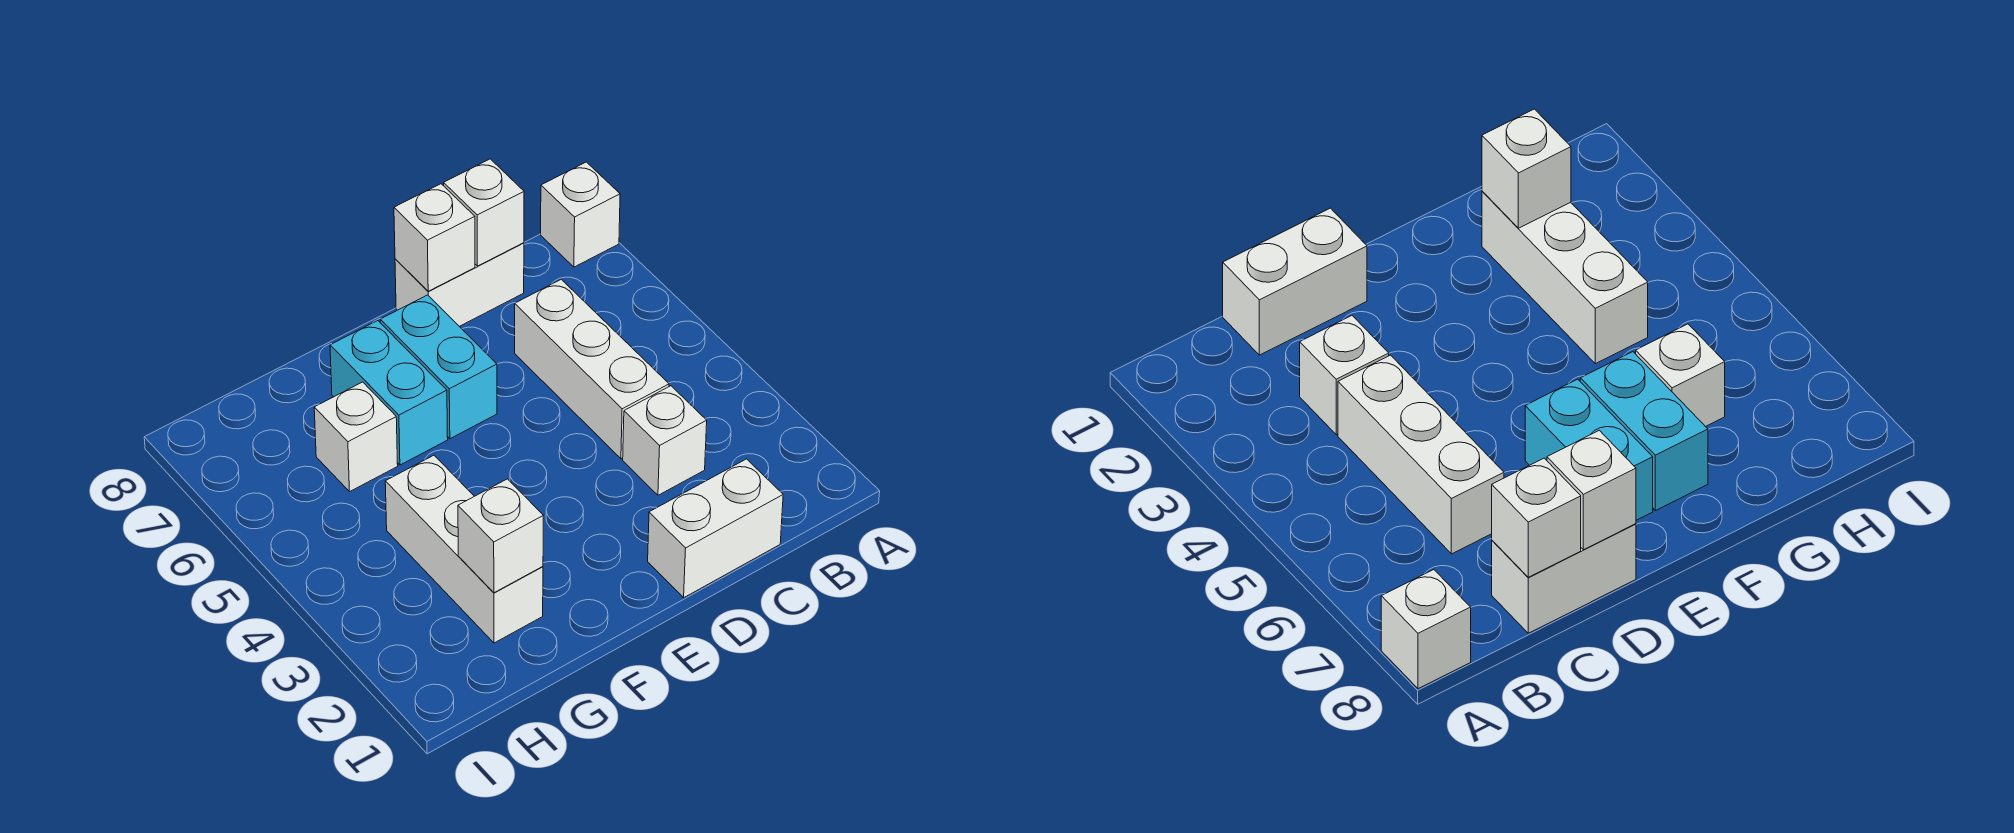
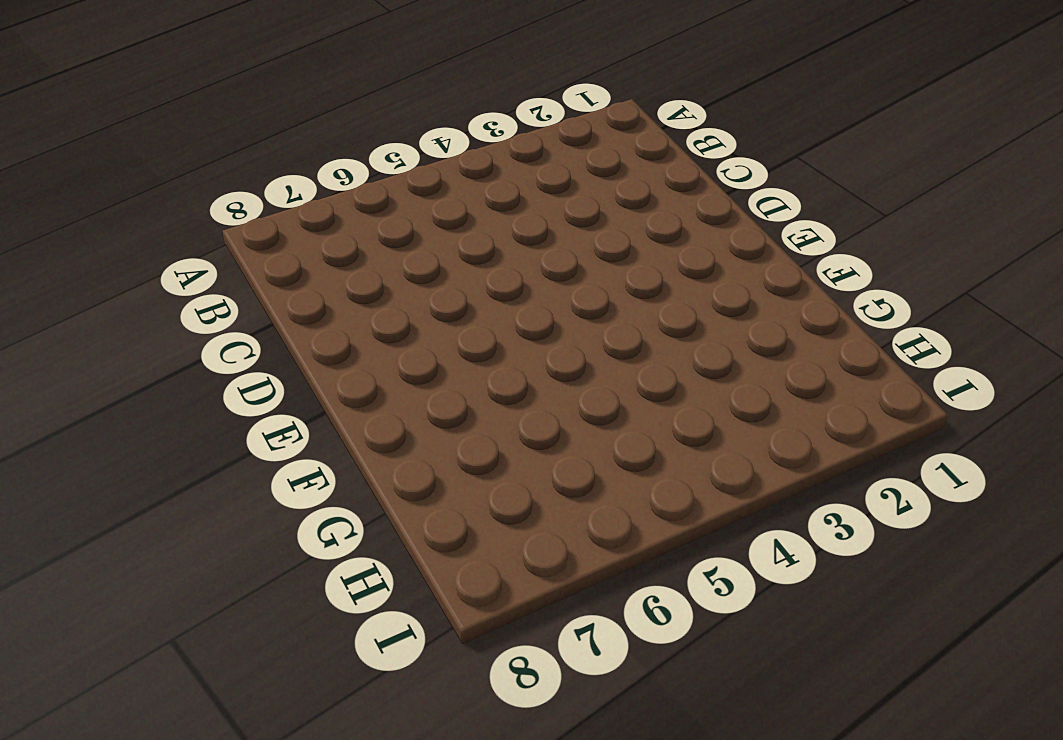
none -> white 1x1 brick [541,162,620,267]
none -> white 1x2 brick [648,459,783,598]
none -> white 1x1 brick [623,386,707,495]

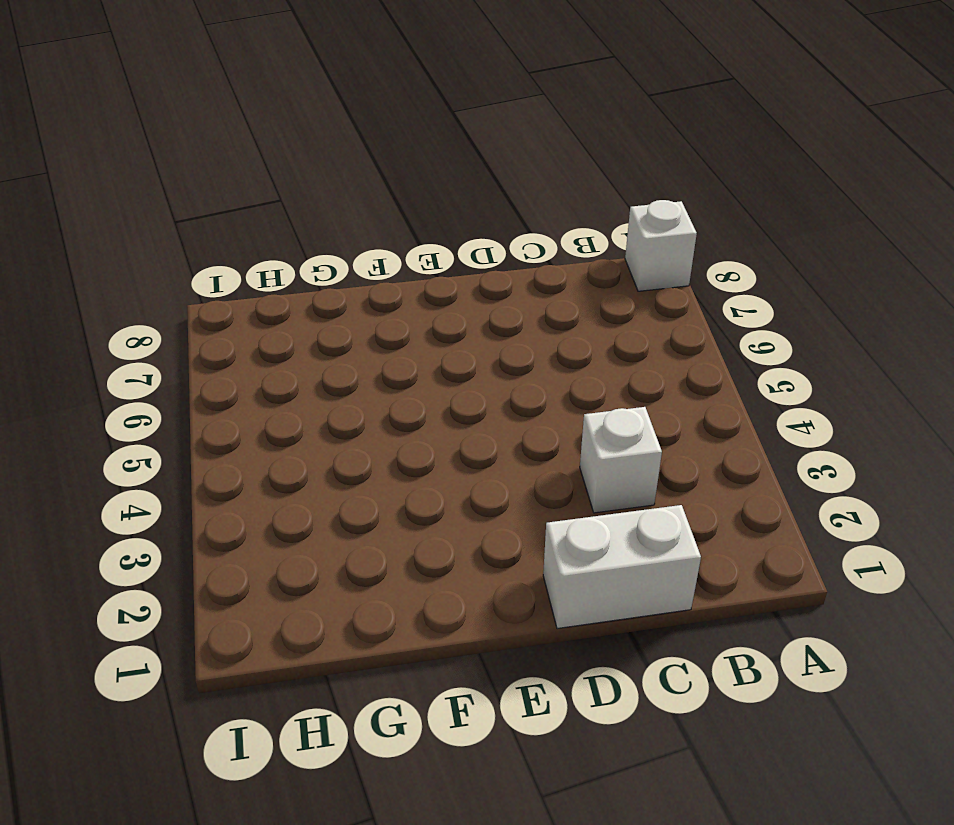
none -> white 1x3 brick [515,279,669,459]
none -> white 1x2 brick [395,243,524,326]
none -> cyan 1x2 brick [380,295,497,439]

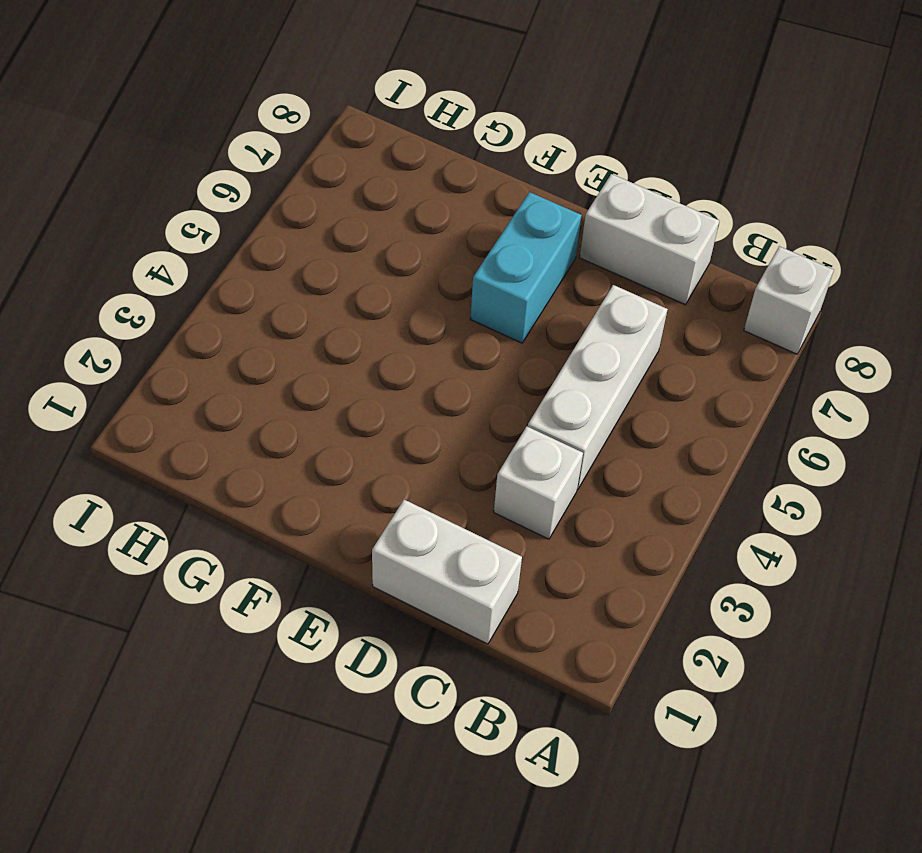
none -> cyan 1x2 brick [330,321,448,465]
none -> white 1x3 brick [385,455,543,643]
none -> white 1x1 brick [314,382,398,491]

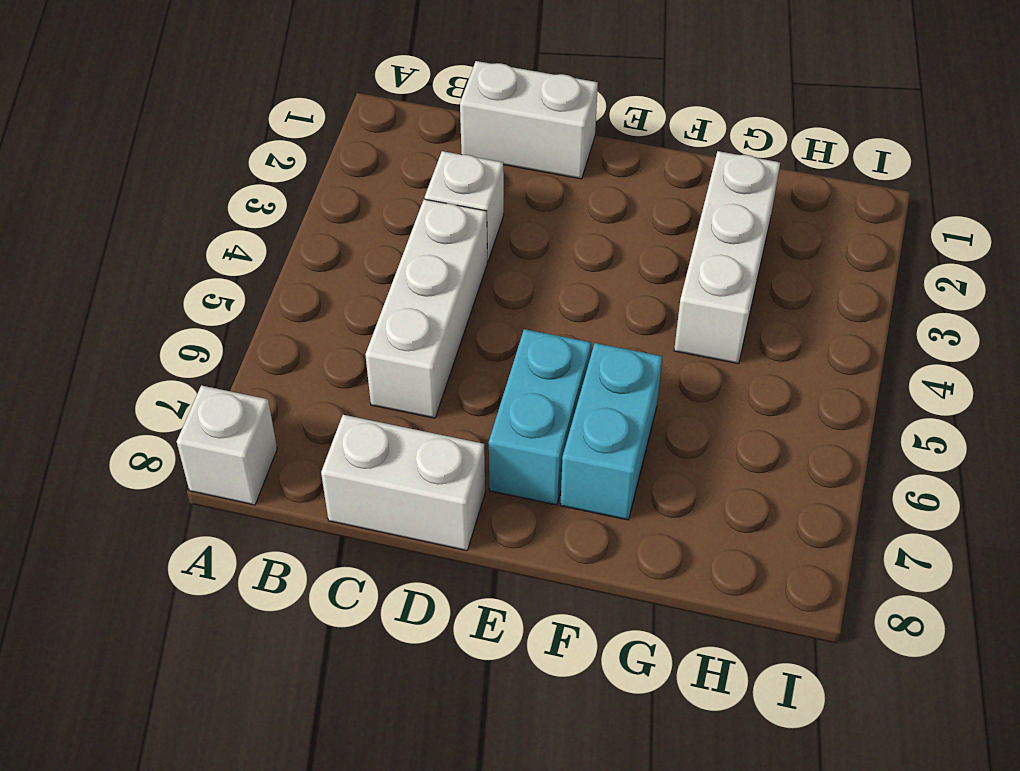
none -> white 1x1 brick [314,382,398,491]
none -> white 1x1 brick [444,159,524,266]
none -> white 1x1 brick [394,184,475,291]

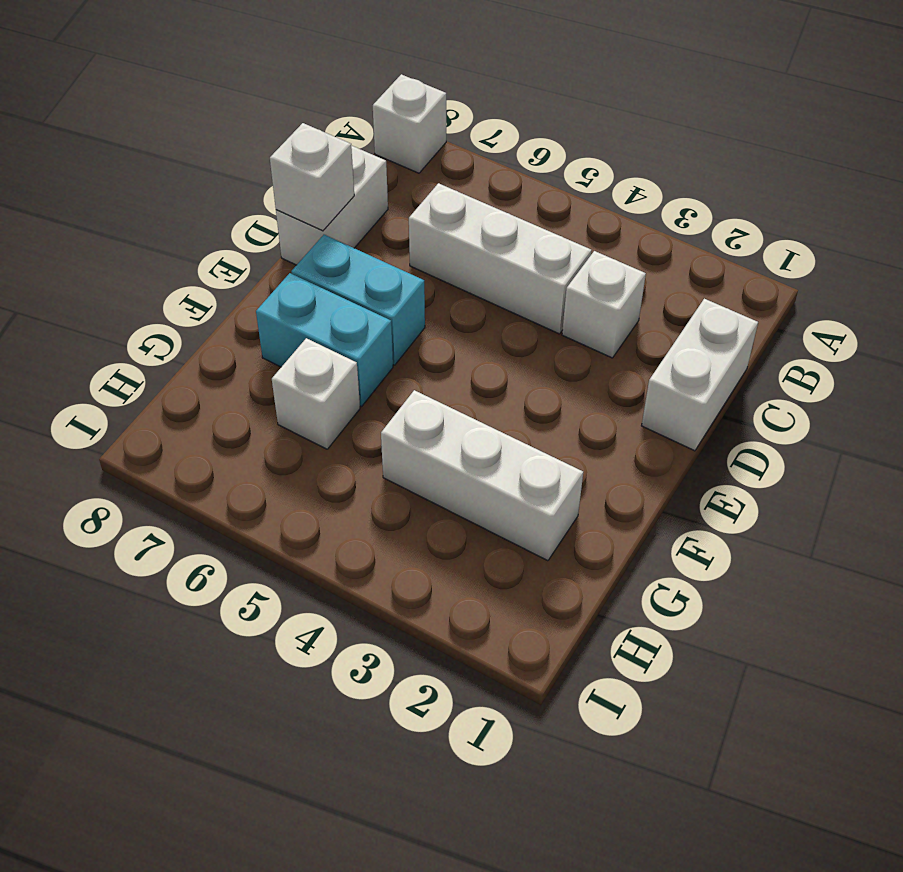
none -> white 1x1 brick [444,159,524,266]
none -> white 1x1 brick [458,479,543,593]

